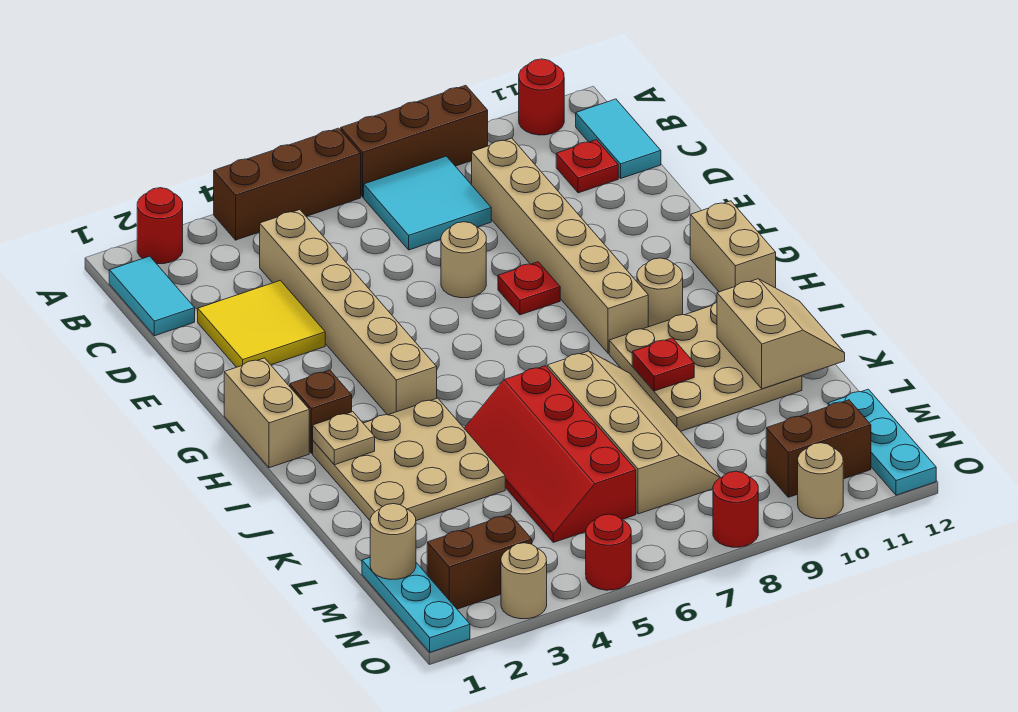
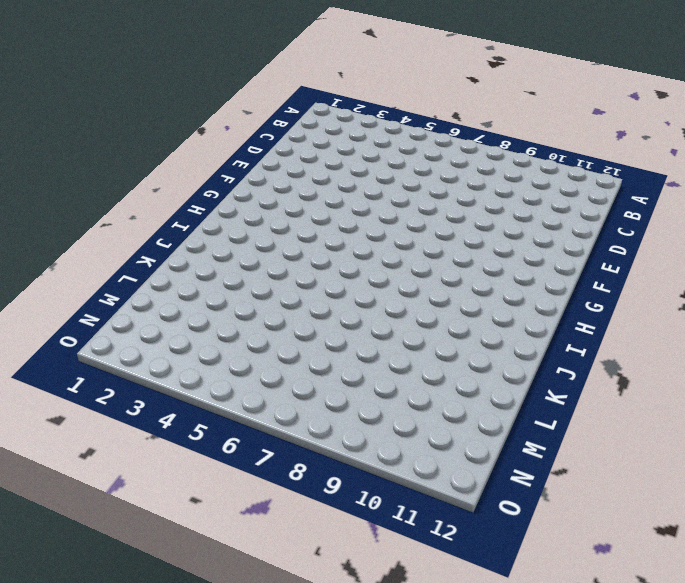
none -> red 1x1 round brick [137,188,183,264]
none -> brown 1x3 brick [214,128,361,240]
none -> brown 1x3 brick [341,85,488,197]
none -> red 1x1 round brick [519,59,564,135]

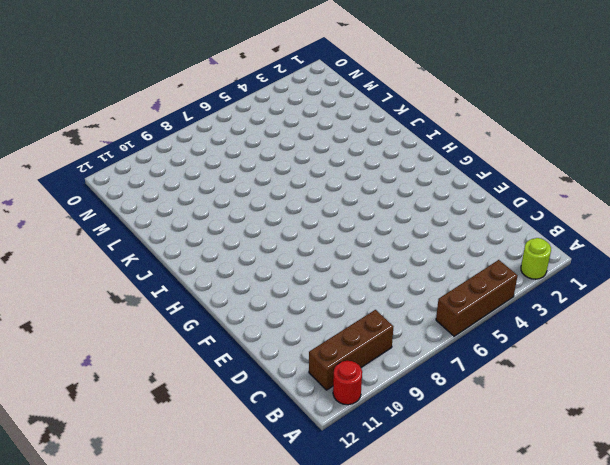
lime 1x1 round brick [521,238,551,279] -> red 1x1 round brick [137,188,183,264]
brown 1x3 brick [309,310,393,390] -> brown 1x3 brick moved to [341,85,488,197]
none -> cyan 1x2 tile [109,256,195,336]
none -> cyan 2x2 tile [364,156,491,250]
none -> cyan 1x2 tile [576,99,661,178]
none -> tan 1x6 brick [259,210,437,415]

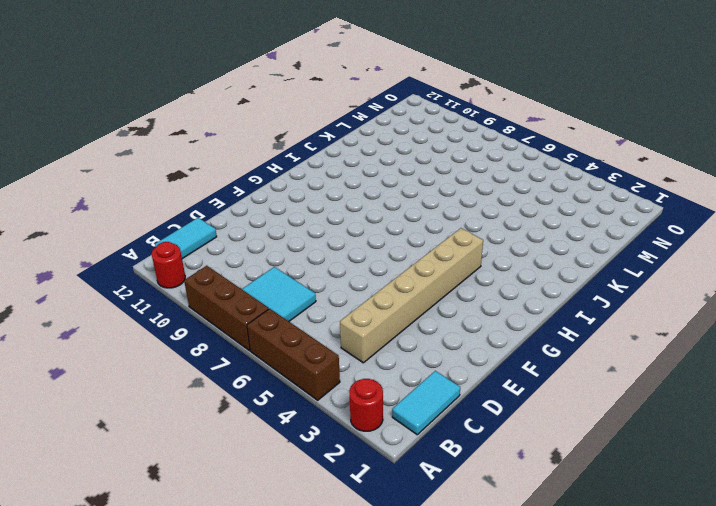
none -> tan 1x6 brick [472,138,648,353]
none -> red 1x1 plate [556,140,618,193]
none -> yellow 2x2 tile [198,280,325,367]
none -> tan 1x1 round brick [441,222,486,298]

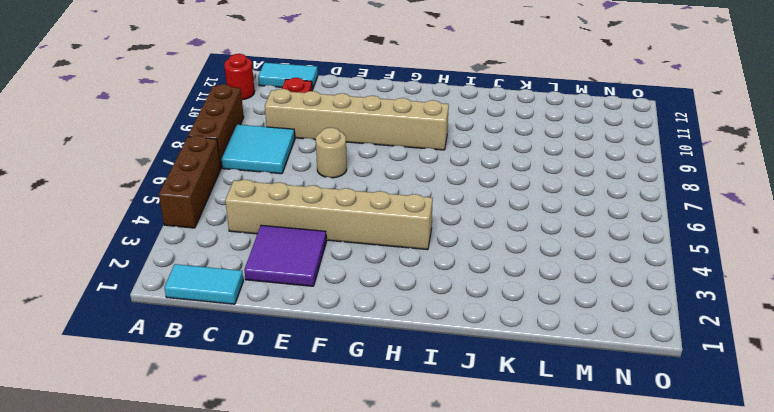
purple 2x2 tile [244,225,326,286] -> yellow 2x2 tile [198,280,325,367]
none -> red 1x1 round brick [137,188,183,264]
none -> red 1x1 plate [498,262,560,315]
none -> tan 1x2 brick [224,358,309,468]
none -> tan 1x2 brick [690,201,776,292]

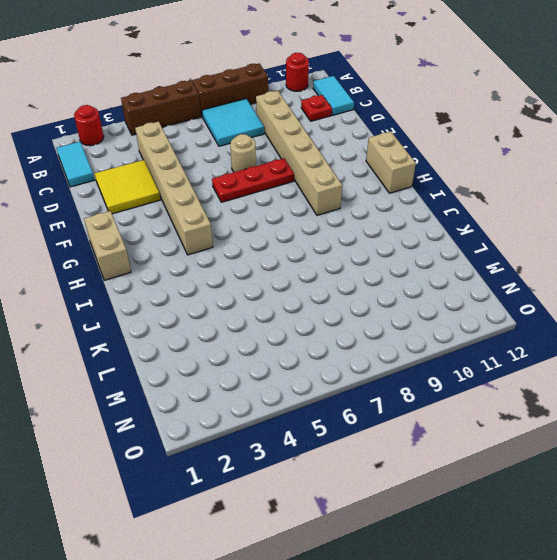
red 1x3 plate [212,158,294,202] -> red 1x1 plate [498,262,560,315]
none -> brown 1x1 brick [290,370,352,453]
none -> tan 1x1 round brick [637,258,683,327]
none -> tan 3x3 plate [313,398,505,521]
none -> tan 3x3 plate [609,302,802,431]

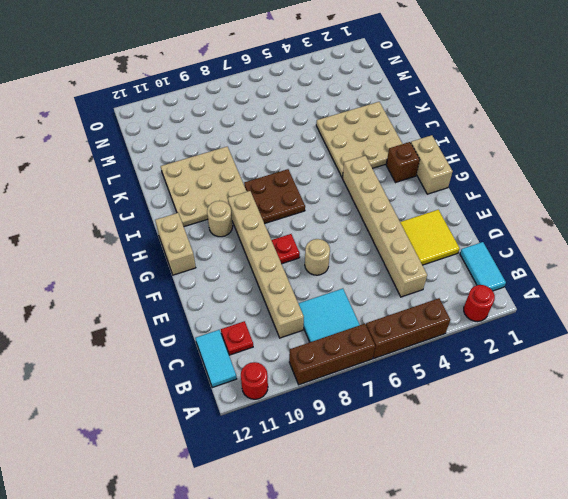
brown 2x2 plate [244,169,305,224] -> none
none -> red 2x4 slope [464,366,636,542]
none -> tan 2x4 slope [547,351,720,514]
none -> cyan 1x3 plate [362,558,470,652]
none -> cyan 1x3 plate [828,389,936,495]

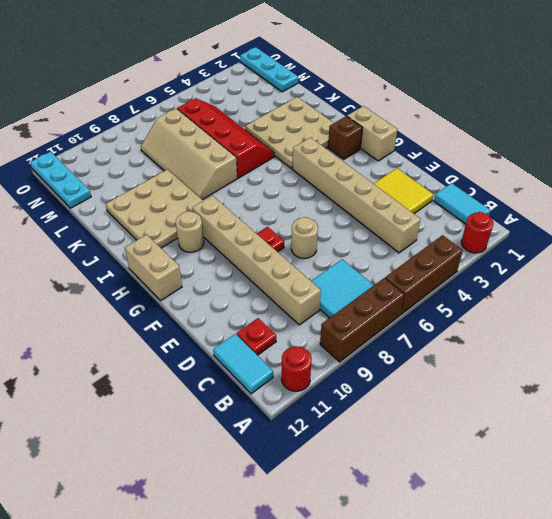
none -> brown 1x2 brick [427,514,532,609]
none -> brown 1x2 brick [766,400,871,497]
none -> tan 1x1 round brick [501,543,547,619]
none -> red 1x1 round brick [586,514,631,590]

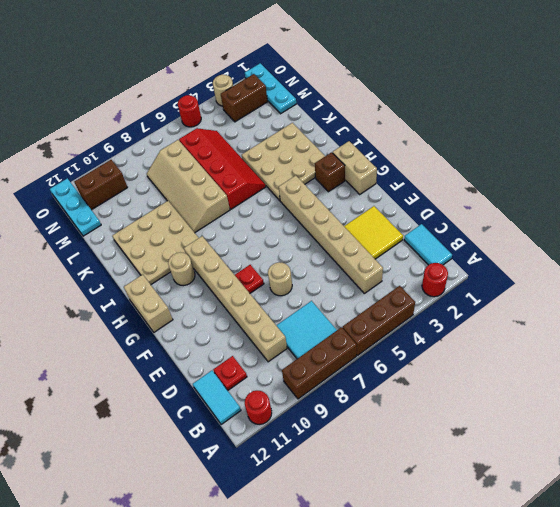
none -> red 1x1 round brick [713,471,758,547]
none -> tan 1x1 round brick [798,443,843,519]
none -> tan 1x1 plate [313,412,375,465]
none -> red 1x1 plate [632,338,694,391]

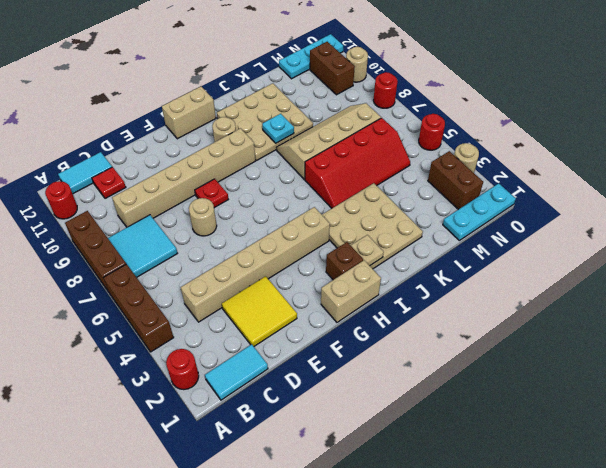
cyan 1x1 plate [262,114,294,143] -> red 1x1 plate [632,338,694,391]
none -> tan 2x2 slope [717,279,845,389]
none -> tan 1x1 round brick [370,504,416,580]

